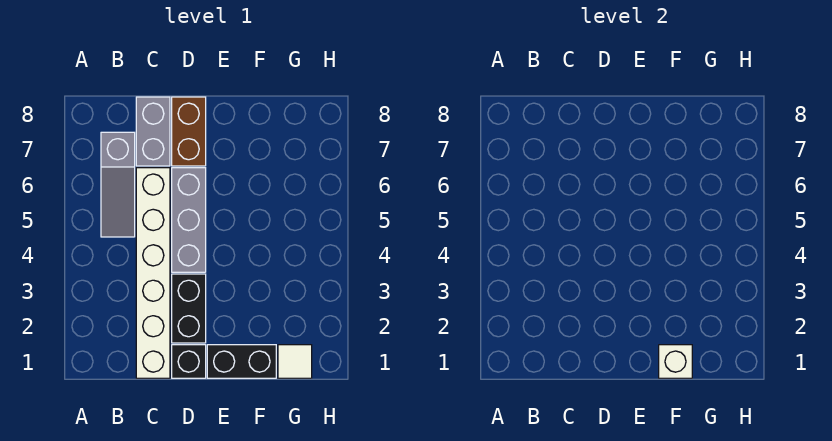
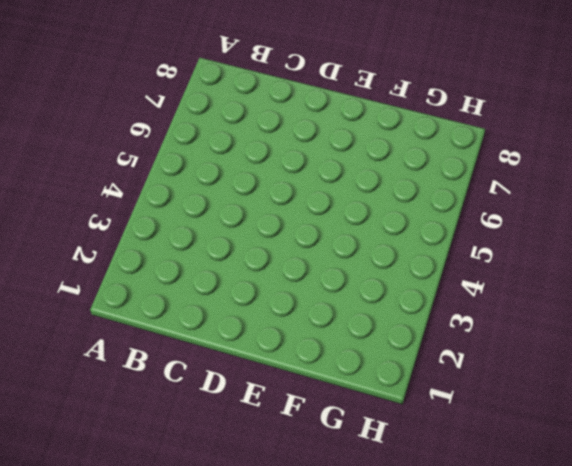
none -> grey 1x3 slope [101,132,135,237]
none -> white 1x6 brick [136,168,170,378]

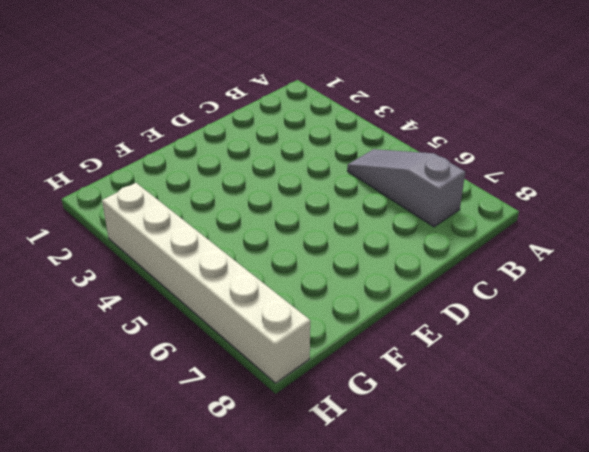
white 1x6 brick [102,183,310,383] -> white 1x6 brick moved to [136,168,170,378]
none -> grey 1x2 brick [136,97,170,166]
none -> black 1x1 brick [172,345,206,378]

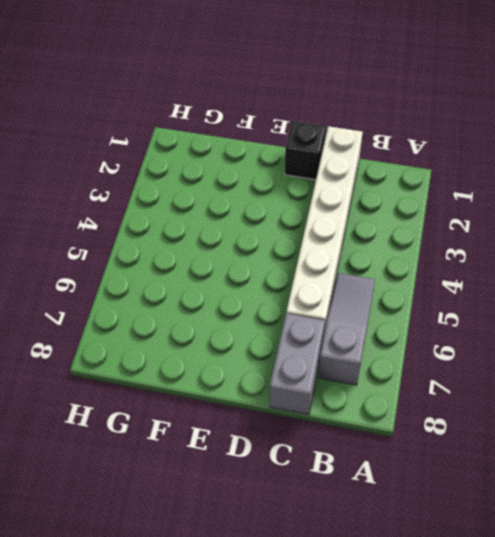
none -> black 1x2 brick [172,274,206,343]
none -> grey 1x3 brick [172,168,206,272]

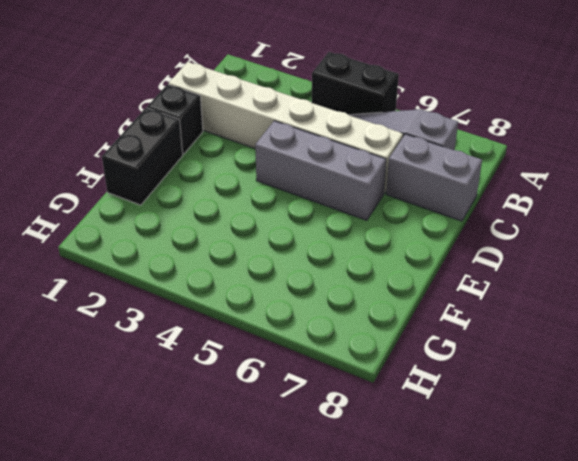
black 1x2 brick [312,52,399,115] -> black 1x2 brick moved to [172,274,206,343]
none -> brown 1x2 brick [172,97,206,166]
none -> white 1x1 tile [278,345,312,378]

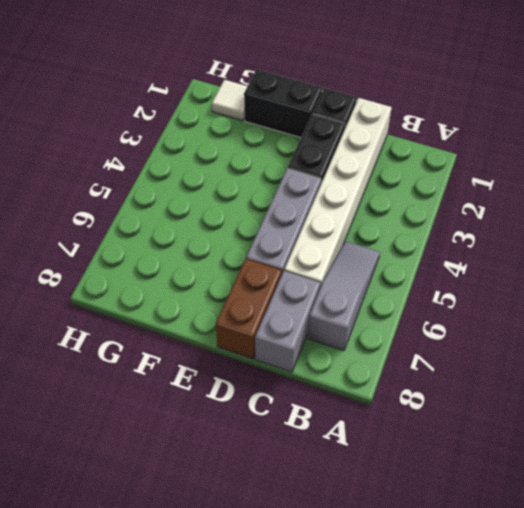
none -> white 1x1 brick [659,345,692,378]

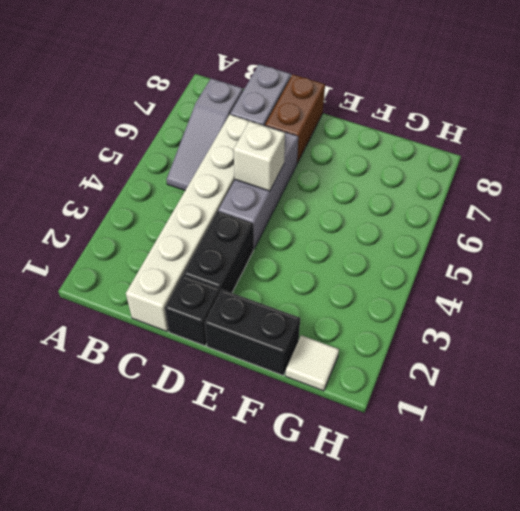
white 1x1 brick [234,121,285,191] -> white 1x1 brick moved to [659,345,692,378]

